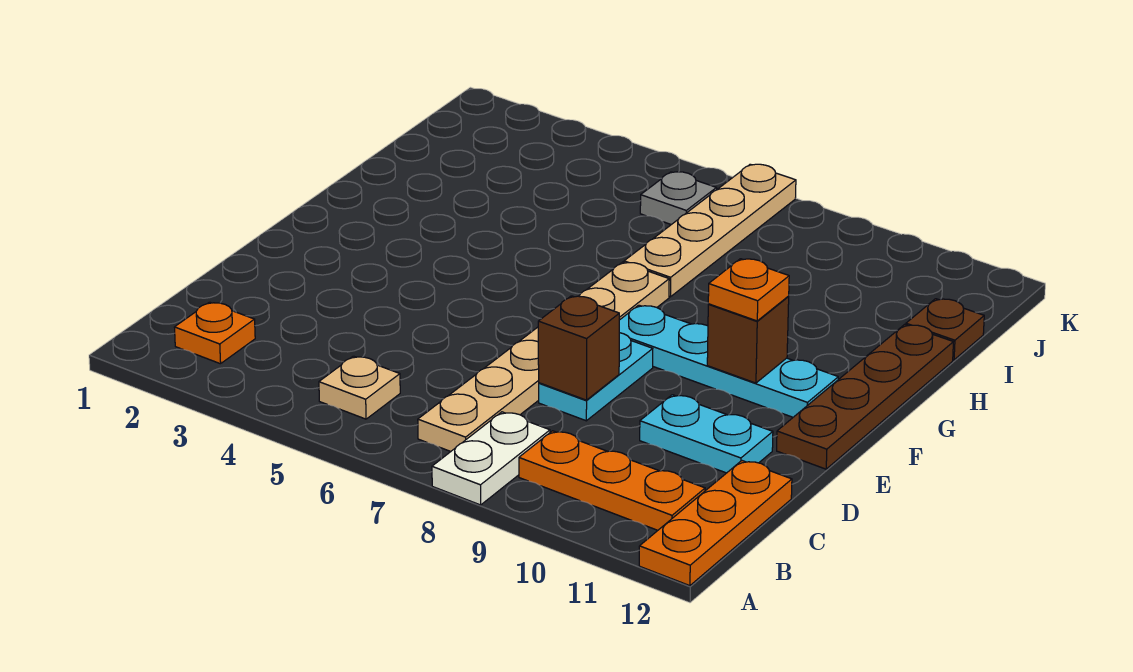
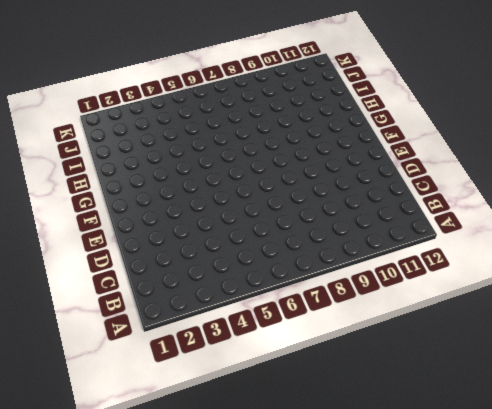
none -> white 1x2 plate [432,412,550,505]
none -> orange 1x3 plate [639,461,792,586]
none -> orange 1x1 plate [174,302,255,364]

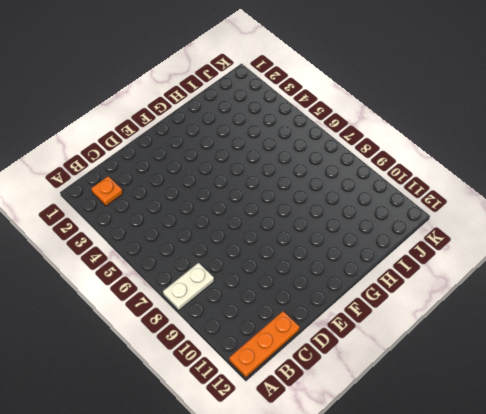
none -> tan 1x1 plate [319,356,400,419]
none -> tan 1x6 plate [418,262,669,451]
none -> orange 1x3 plate [519,431,705,530]

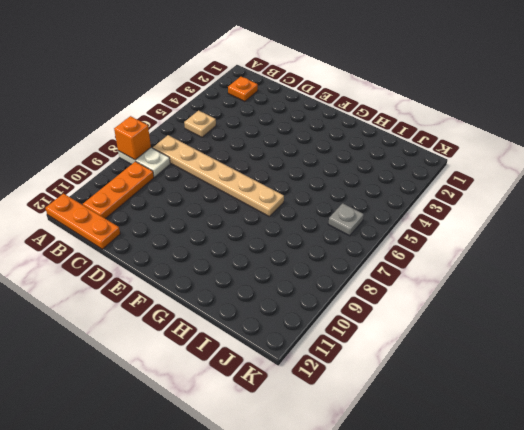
orange 1x1 brick [114,116,151,160] -> none
none -> cyan 1x2 plate [539,333,653,421]
none -> cyan 1x2 plate [640,395,773,473]
none -> brown 1x4 plate [777,325,953,469]

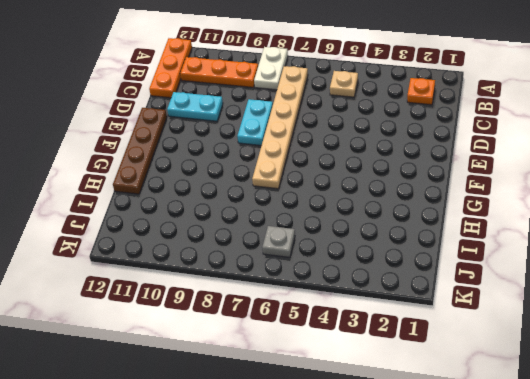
none -> cyan 1x4 plate [619,305,838,417]
none -> tan 1x4 plate [624,164,796,297]
none -> brown 1x1 plate [906,299,984,360]

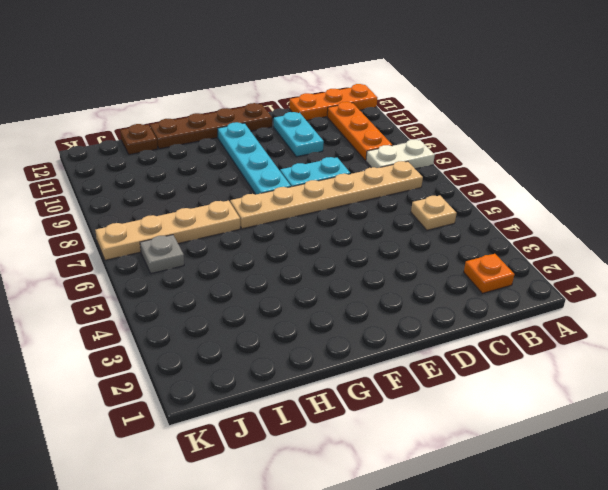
none -> brown 1x1 brick [538,296,619,400]
none -> brown 1x1 brick [707,297,789,383]
none -> orange 1x1 plate [708,259,789,321]

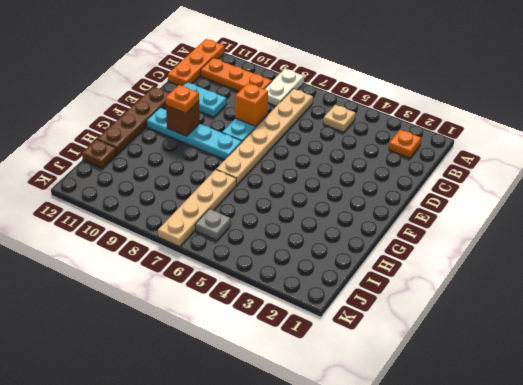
orange 1x1 brick [235,83,268,126] -> brown 1x1 brick [538,296,619,400]

